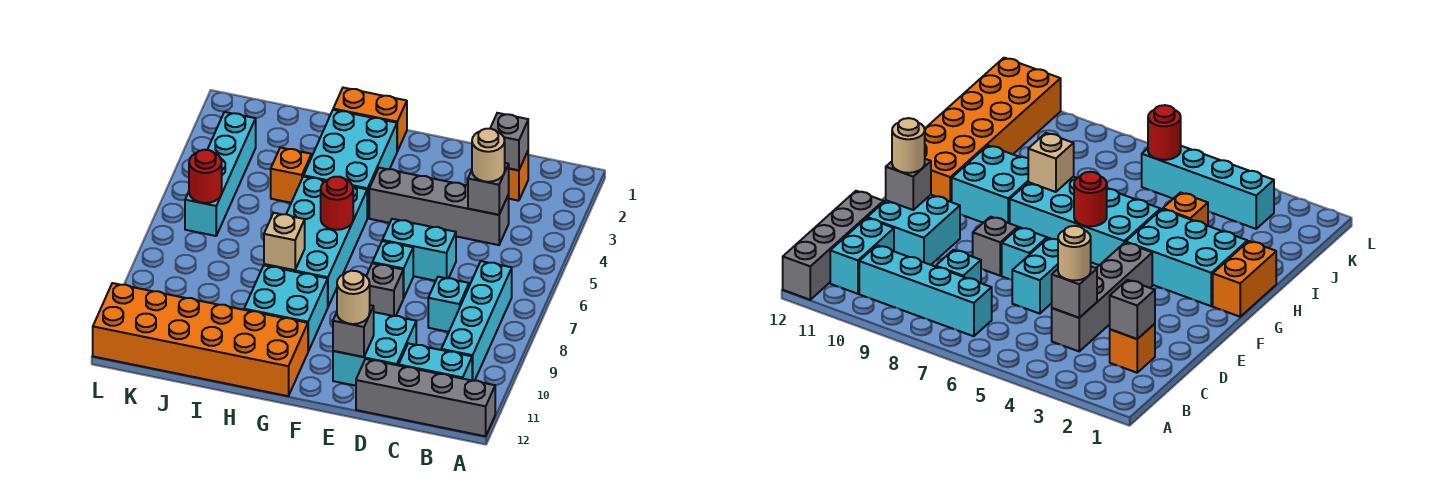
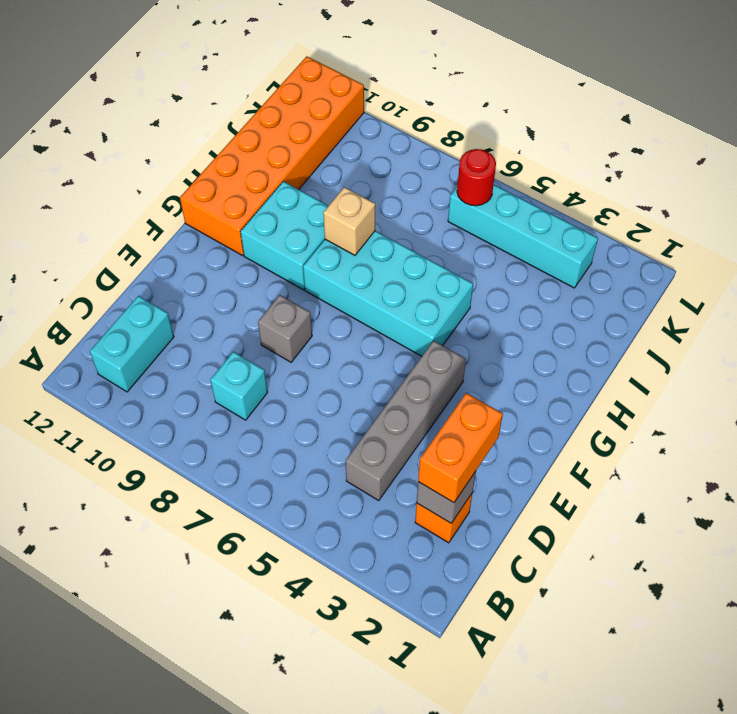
orange 1x2 brick [418,393,503,503] -> orange 1x2 brick moved to [333,88,407,151]
none -> grey 1x4 brick [356,359,495,436]
none -> cyan 1x4 brick [441,261,512,381]
none -> cyan 1x2 brick [382,219,456,281]

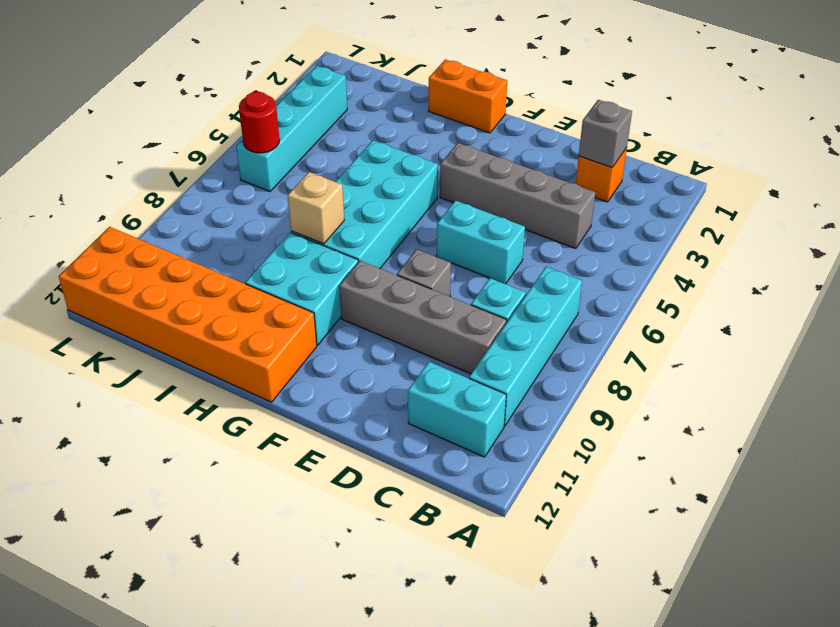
grey 1x4 brick [339,261,507,374] -> grey 1x4 brick moved to [356,359,495,436]
none -> cyan 2x2 brick [333,312,416,386]
none -> cyan 1x1 brick [372,241,413,298]
none -> cyan 2x3 brick [304,110,397,218]

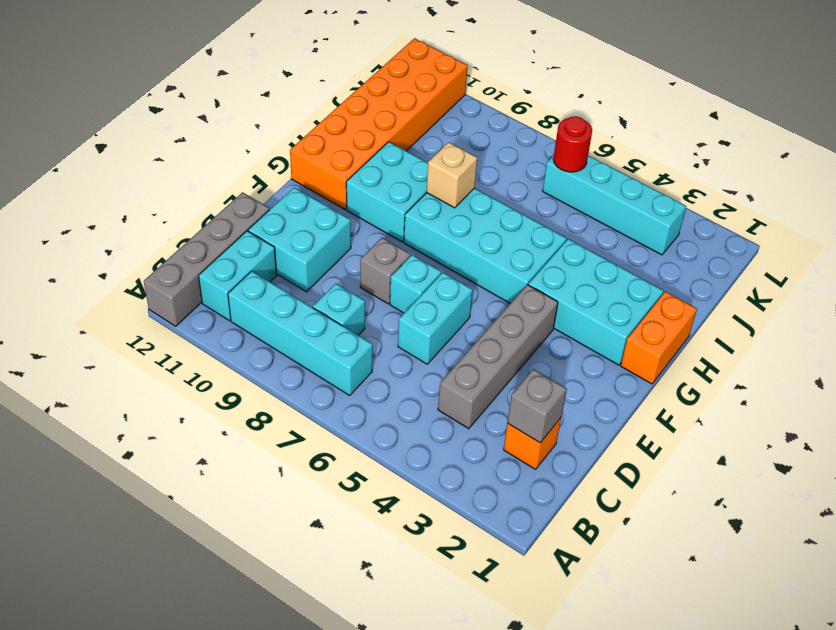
none -> orange 1x1 brick [271,148,311,203]
none -> grey 1x1 brick [468,163,509,215]
none -> grey 1x1 brick [333,305,374,357]

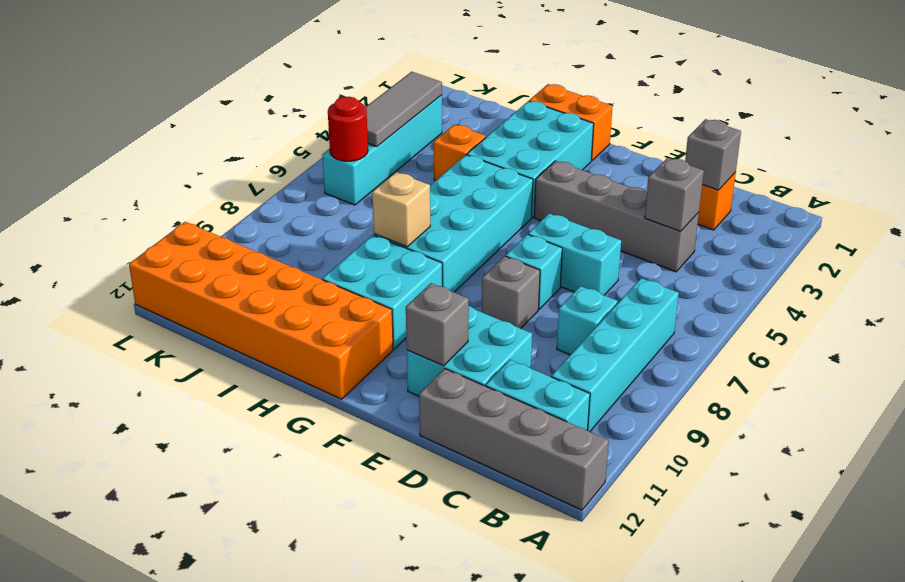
grey 1x3 tile [366,72,442,147] -> none
none -> red 1x1 round brick [321,177,353,230]
none -> tan 1x1 round brick [472,129,505,182]
none -> tan 1x1 round brick [337,271,370,324]

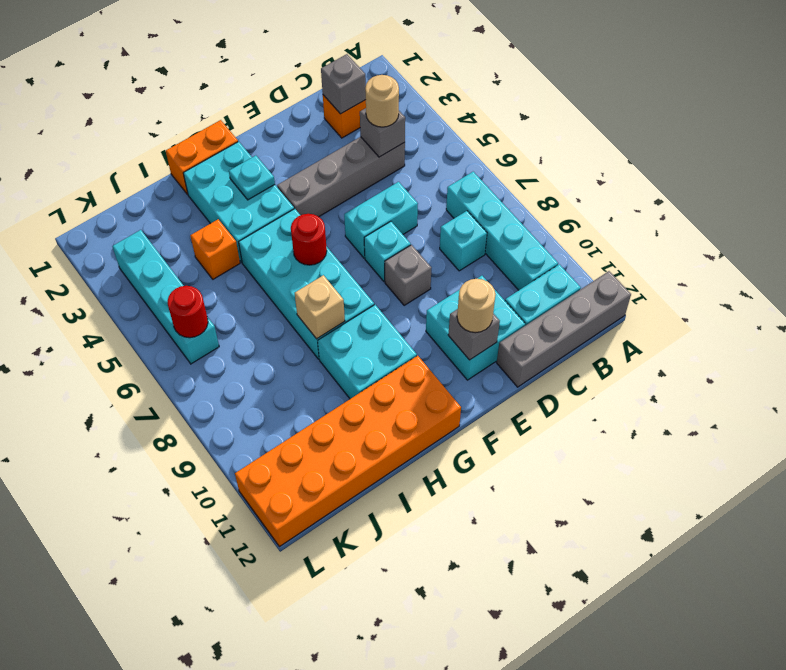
cyan 1x1 plate [229,155,275,200] -> none

